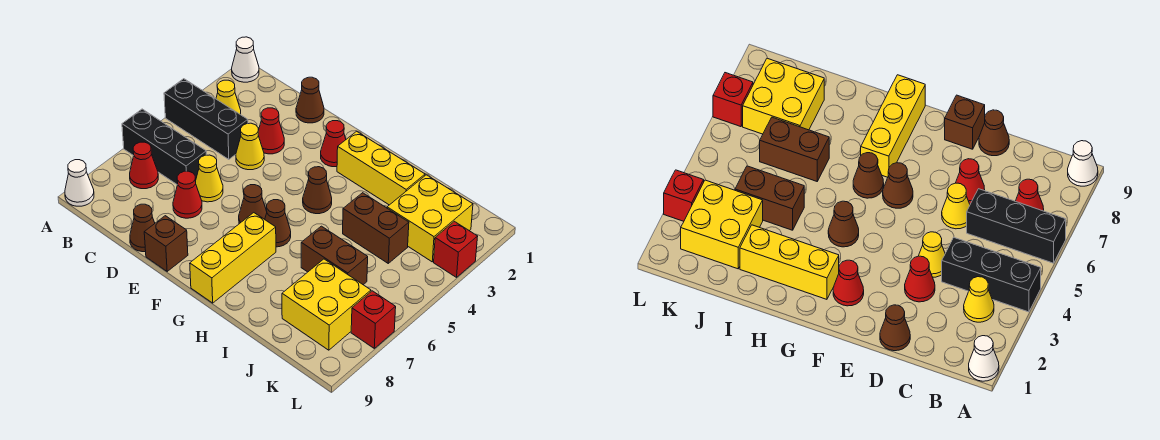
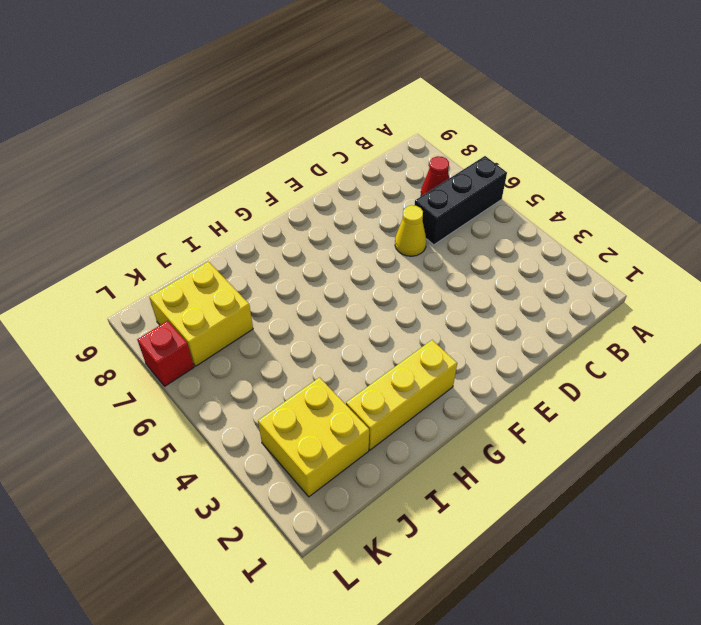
none -> white 1x1 cone [232,37,259,82]
none -> black 1x3 brick [164,79,248,159]
none -> white 1x1 cone [65,160,94,206]

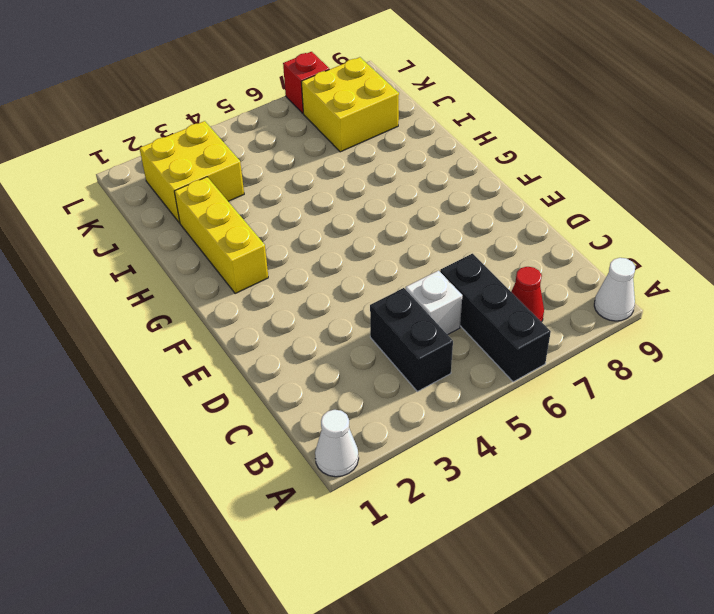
black 1x2 brick [370,288,453,391] -> black 1x3 brick [164,79,248,159]
white 1x1 brick [406,271,462,335] -> none
none -> yellow 1x1 cone [216,80,241,114]
none -> brown 1x1 cone [296,77,324,123]
none -> red 1x1 cone [258,108,284,154]

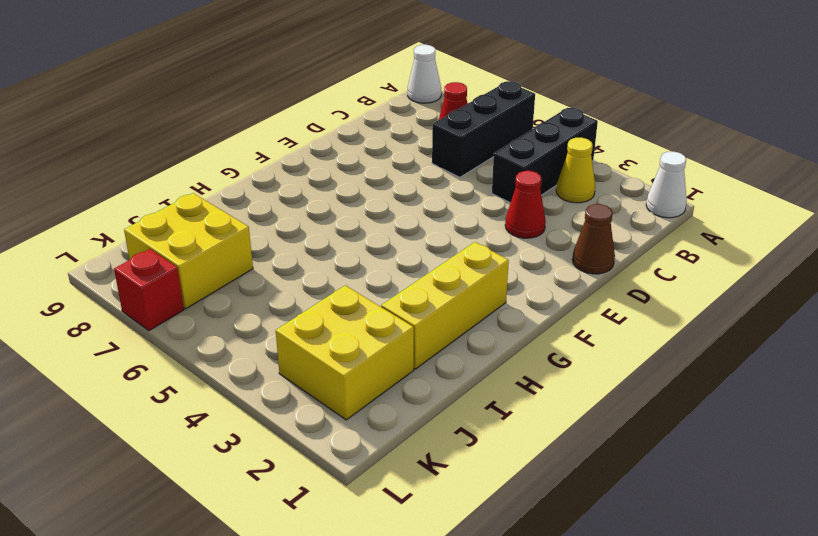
none -> yellow 1x1 cone [236,123,264,170]
none -> yellow 1x1 cone [195,155,223,202]
none -> red 1x1 cone [173,171,202,218]

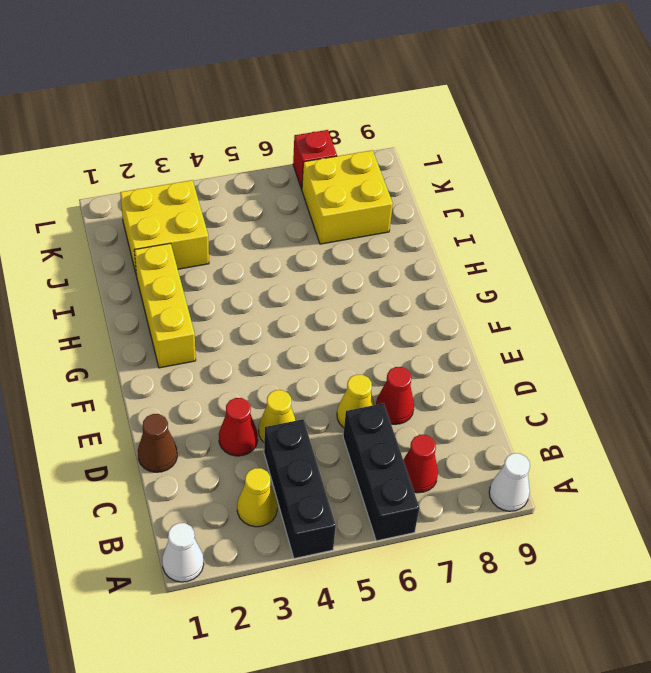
none -> brown 1x1 cone [130,204,155,252]
none -> brown 1x1 brick [144,216,188,271]
none -> red 1x1 cone [321,121,346,167]

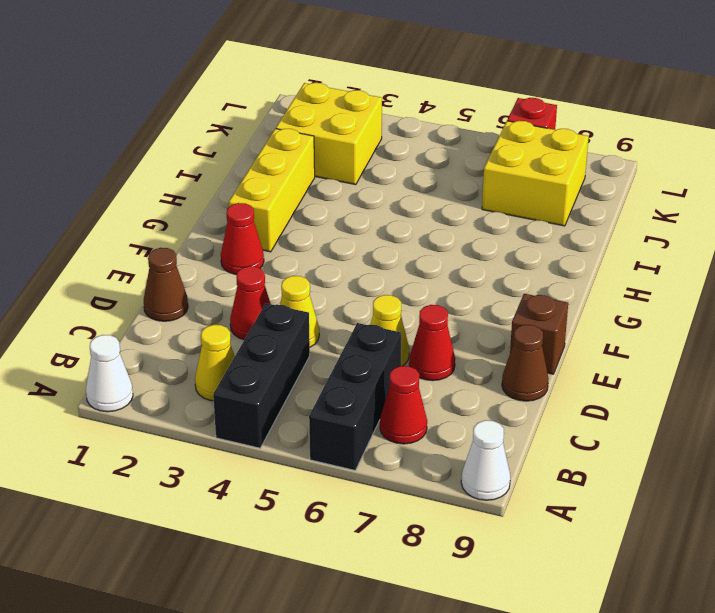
none -> brown 1x1 cone [239,185,267,224]
none -> brown 1x1 cone [303,167,332,214]
none -> brown 1x1 cone [265,200,291,247]

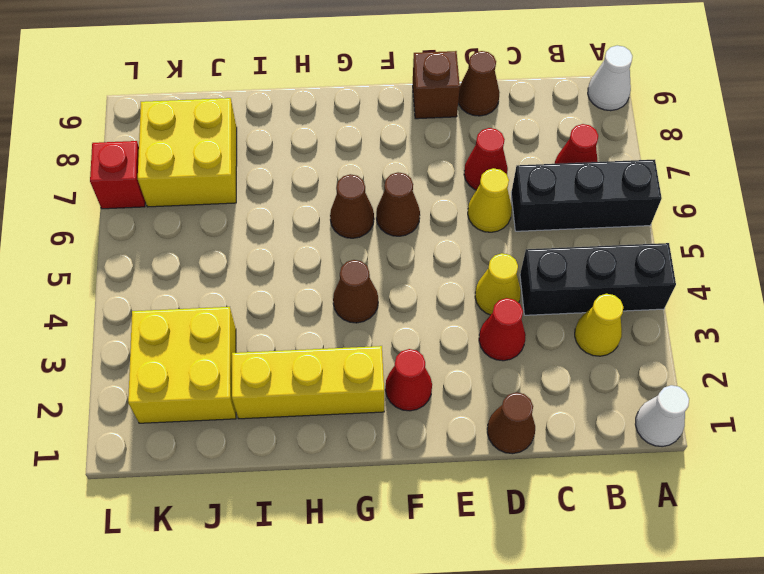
none -> yellow 1x3 brick [190,213,276,303]
none -> brown 1x2 brick [343,193,409,263]
none -> brown 1x2 brick [301,226,368,285]

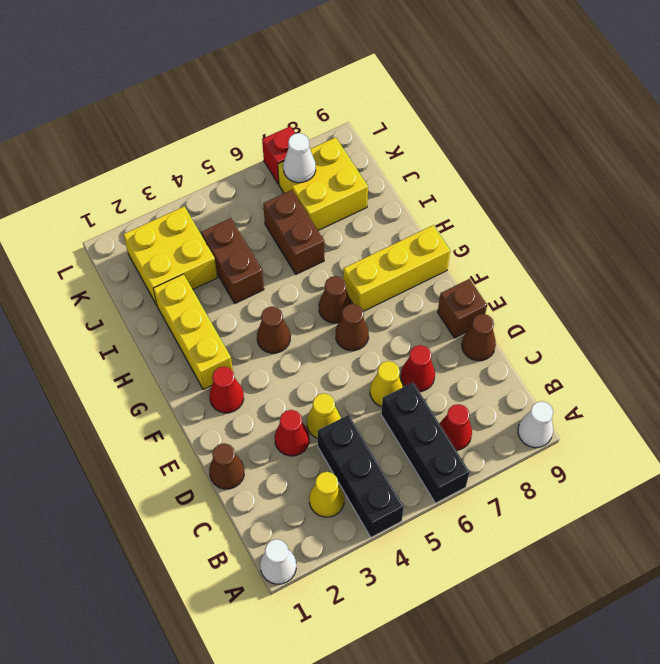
white 1x1 cone [283,133,316,183] -> none
none -> red 1x1 brick [434,221,478,277]

